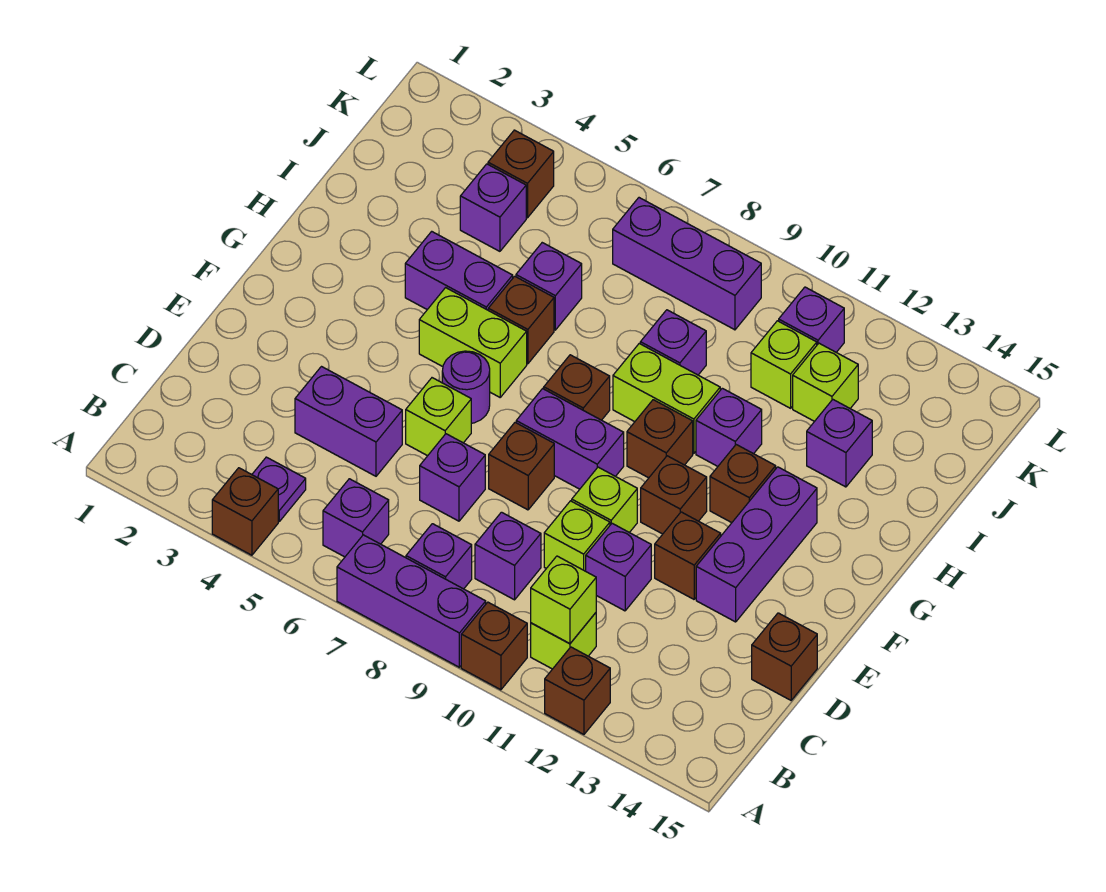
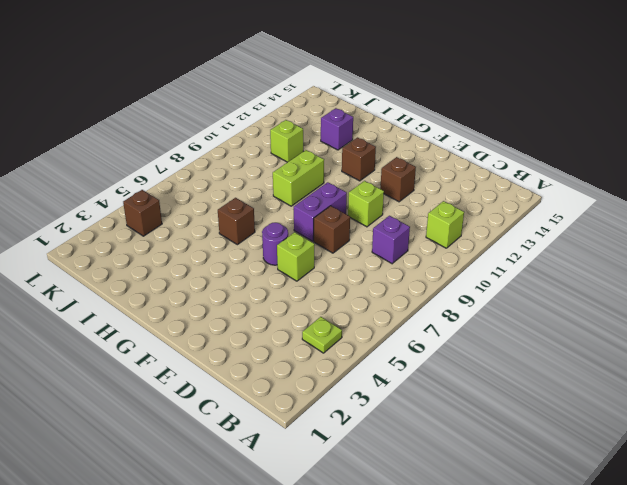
lime 1x1 plate [302,317,342,353] -> purple 1x1 plate [252,457,306,521]
none -> brown 1x1 brick [212,468,278,555]
none -> purple 1x3 brick [337,535,486,667]
none -> brown 1x1 brick [461,602,527,690]
none -> brown 1x1 brick [545,647,610,734]

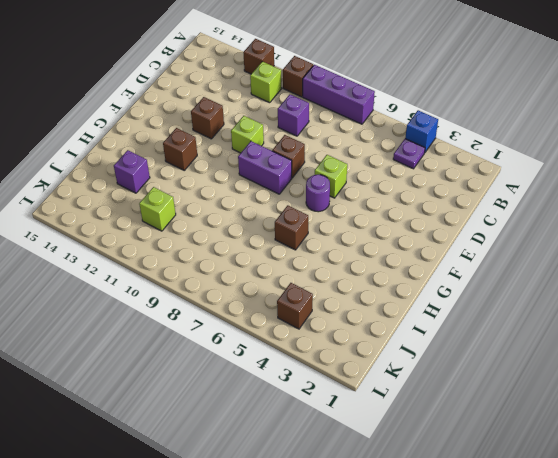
blue 1x1 brick [405,110,438,152] -> brown 1x1 brick [212,468,278,555]
none -> purple 1x1 brick [323,479,389,557]
none -> purple 1x1 brick [406,524,472,589]
none -> purple 1x2 brick [295,367,402,476]
none -> purple 1x1 brick [420,434,485,521]

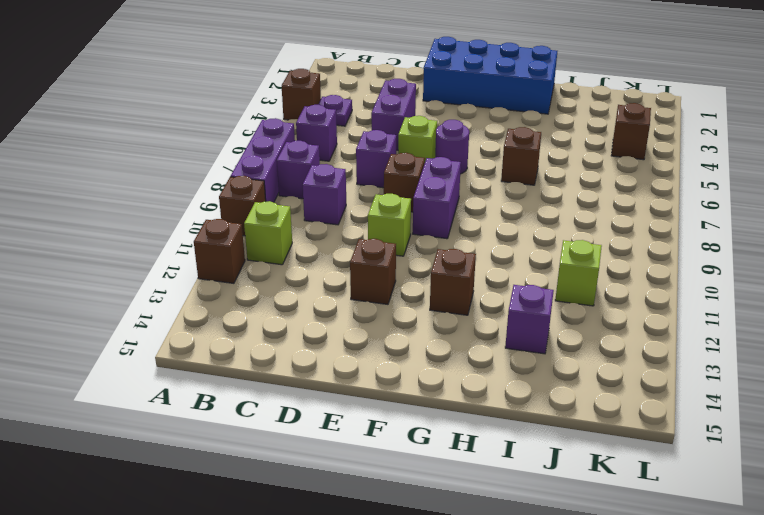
blue 2x4 brick [423,37,557,114] -> none
none -> lime 1x1 brick [544,501,610,571]
none -> purple 1x1 brick [586,523,651,611]
none -> brown 1x1 brick [752,613,817,700]
none -> purple 1x3 brick [696,467,817,622]

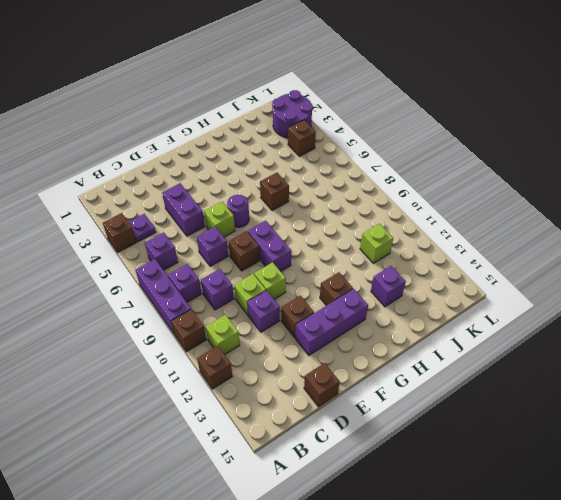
purple 2x2 round brick [272,90,313,138] -> none
none -> brown 1x1 brick [641,456,707,534]
none -> lime 1x2 brick [419,288,527,397]
none -> brown 1x1 brick [544,355,610,420]
none -> brown 1x1 brick [627,400,693,478]

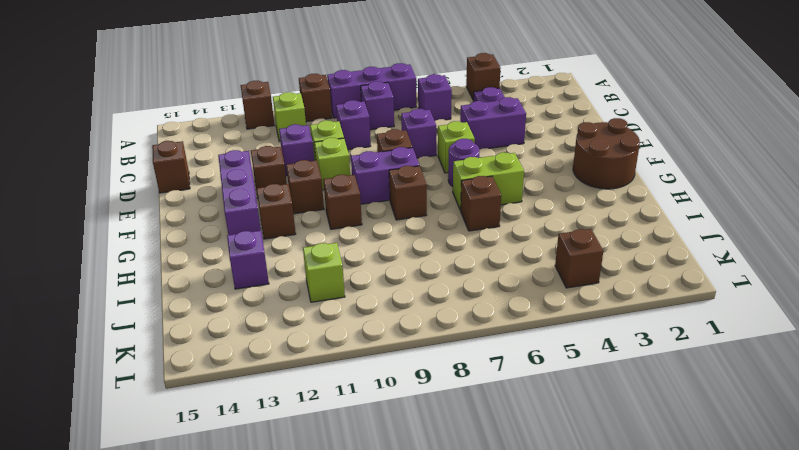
brown 2x2 round brick [573,118,640,189] -> none
none -> purple 1x2 brick [405,231,513,310]
none -> lime 1x2 brick [613,344,720,453]
none -> purple 1x1 brick [696,388,762,466]
none -> purple 1x1 brick [516,243,582,330]

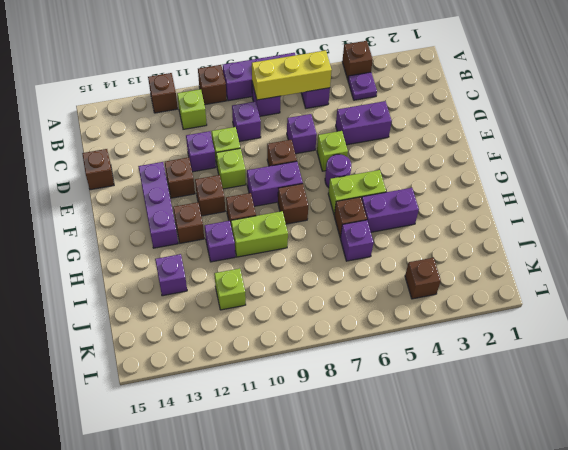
yellow 1x3 brick [252,50,332,100] -> none
none -> purple 1x1 brick [640,310,706,375]
none -> purple 1x1 brick [460,164,526,251]
none -> lime 1x1 brick [793,343,858,422]
none -> purple 1x3 brick [613,198,761,330]

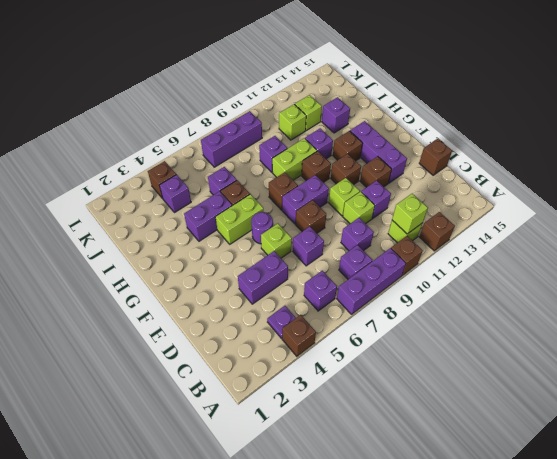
none -> purple 1x1 brick [779,287,844,352]

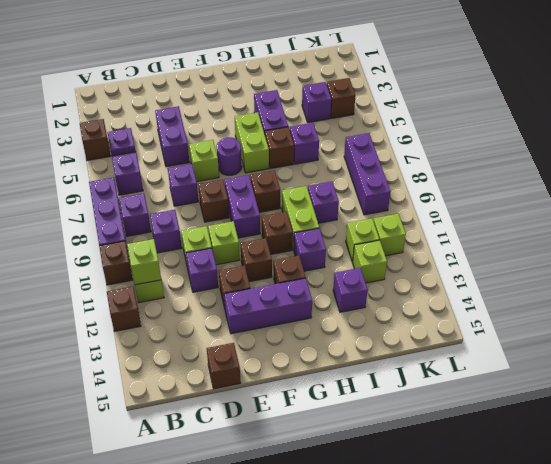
lime 1x1 brick [373,214,406,256] -> purple 1x1 brick [779,287,844,352]

